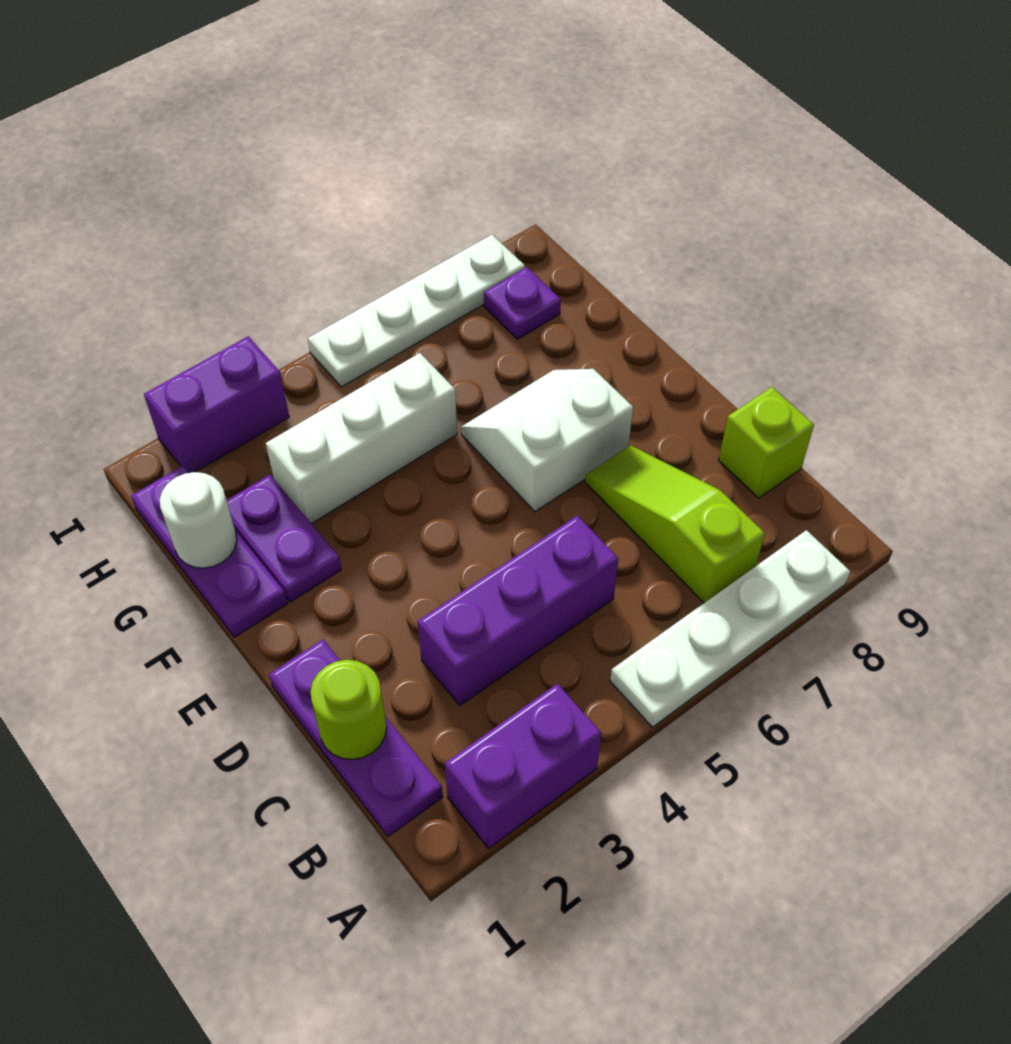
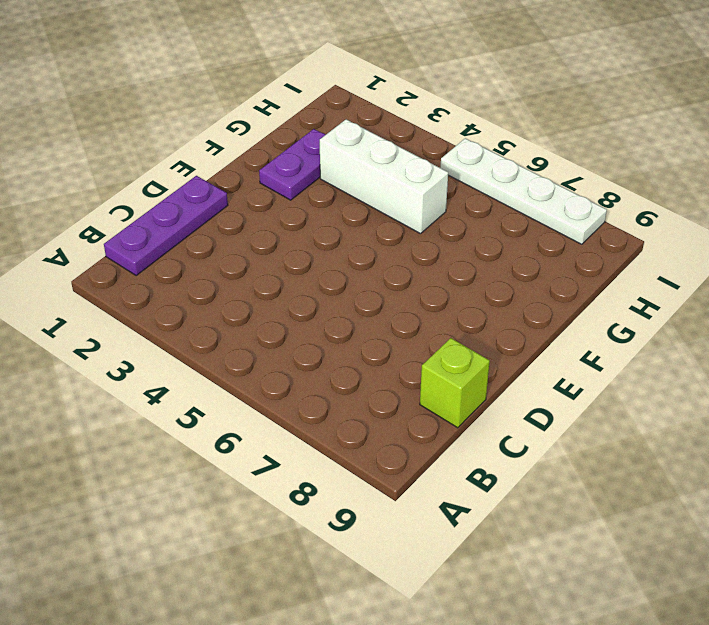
none -> purple 1x2 brick [445,684,601,848]
none -> white 1x4 plate [610,530,850,727]
none -> lime 1x3 slope [585,446,765,603]

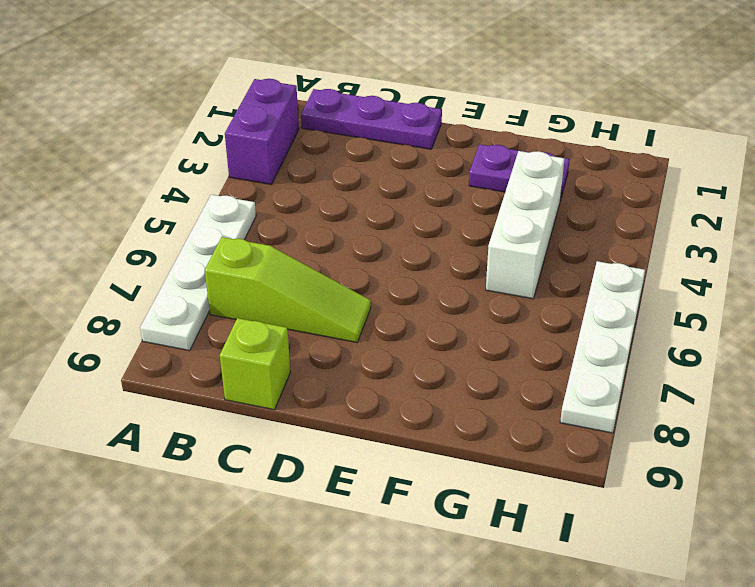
none -> purple 1x3 brick [418,516,618,705]
none -> white 2x2 slope [461,369,633,512]
none -> purple 1x3 plate [131,466,287,637]

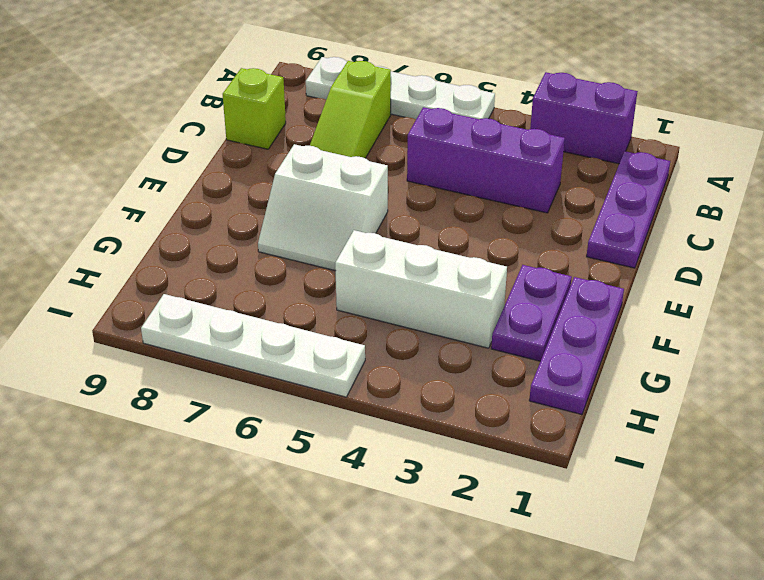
none -> purple 1x1 plate [484,267,561,339]
none -> purple 1x2 brick [144,336,289,473]
none -> lime 1x1 round brick [310,660,387,760]

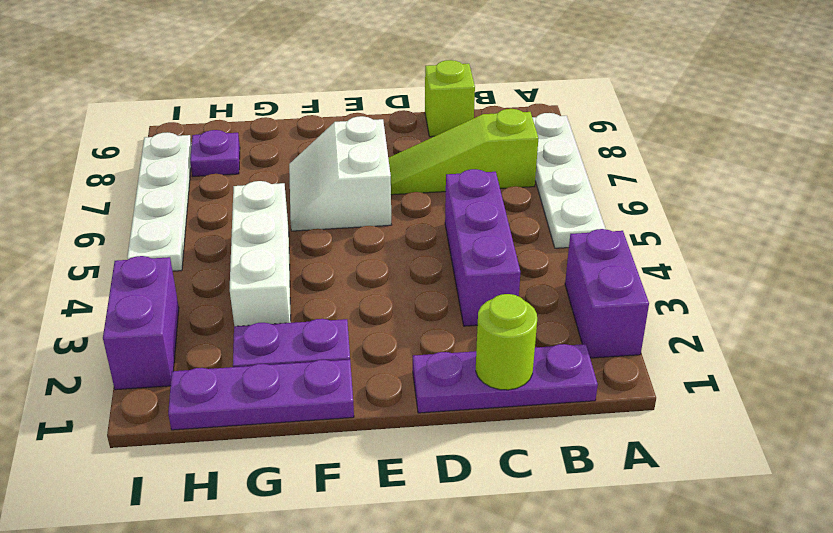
none -> white 1x1 round brick [160,472,237,568]

